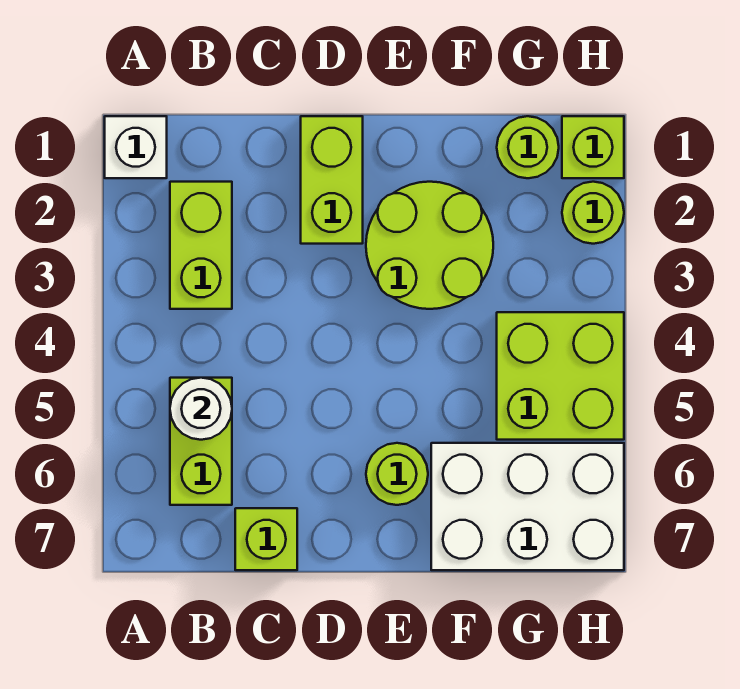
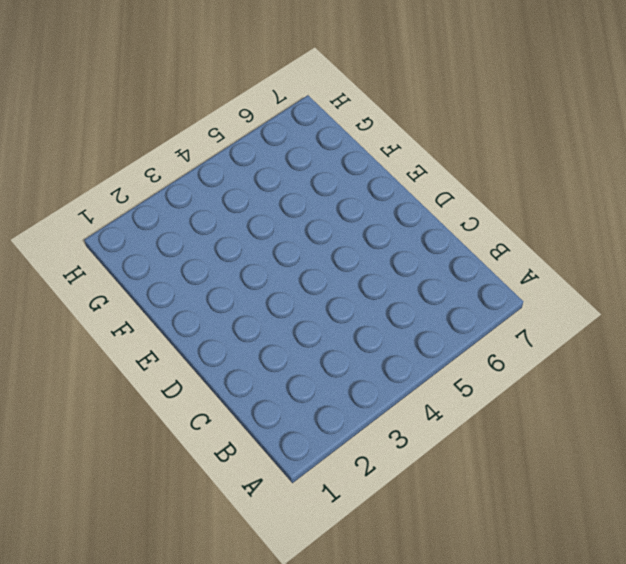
none -> white 1x1 brick [105,116,167,178]
none -> lime 1x2 brick [170,182,232,309]
none -> lime 1x2 brick [170,378,232,505]

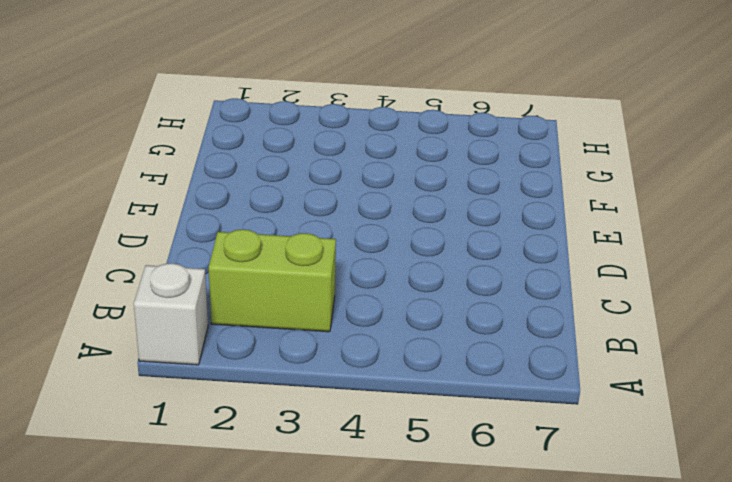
none -> lime 1x2 brick [170,378,232,505]
none -> lime 1x1 brick [235,508,297,570]
none -> lime 1x2 brick [301,116,363,244]

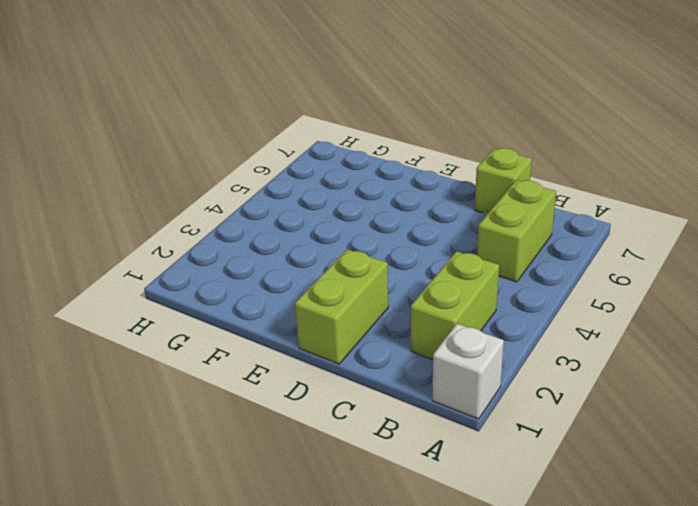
none -> lime 2x2 round brick [366,182,493,309]
none -> lime 1x1 round brick [366,443,428,505]
none -> white 2x3 brick [431,443,624,570]

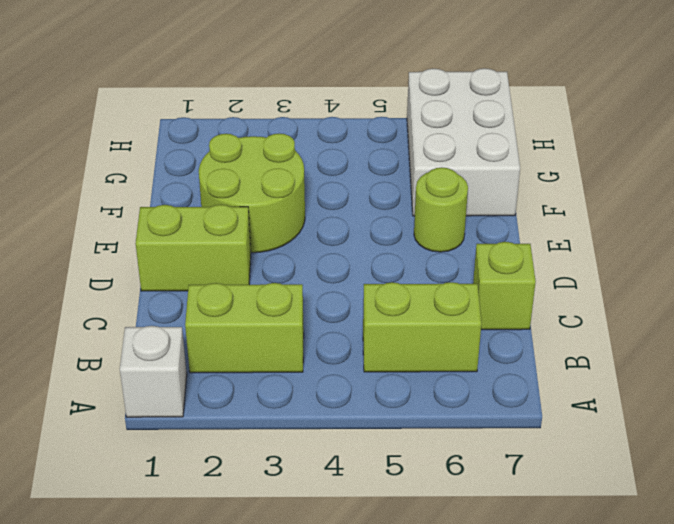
none -> lime 1x1 round brick [497,116,559,178]
none -> lime 2x2 brick [497,312,624,440]
none -> lime 1x1 brick [562,116,624,178]

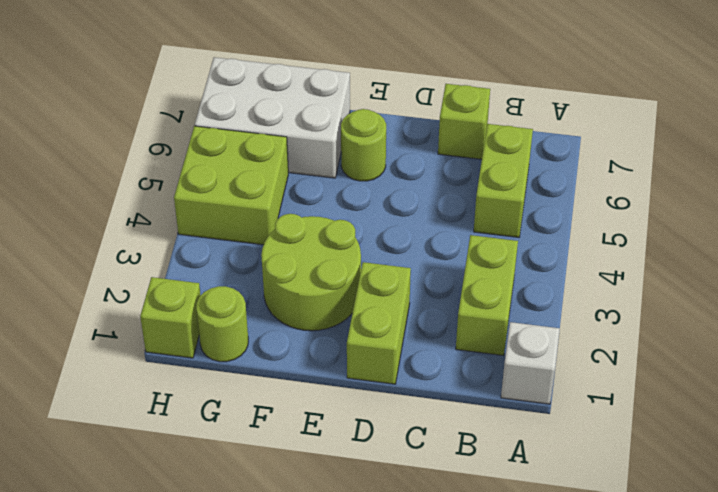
none -> lime 1x1 round brick [562,182,624,244]
none -> white 1x1 round brick [170,378,232,440]

